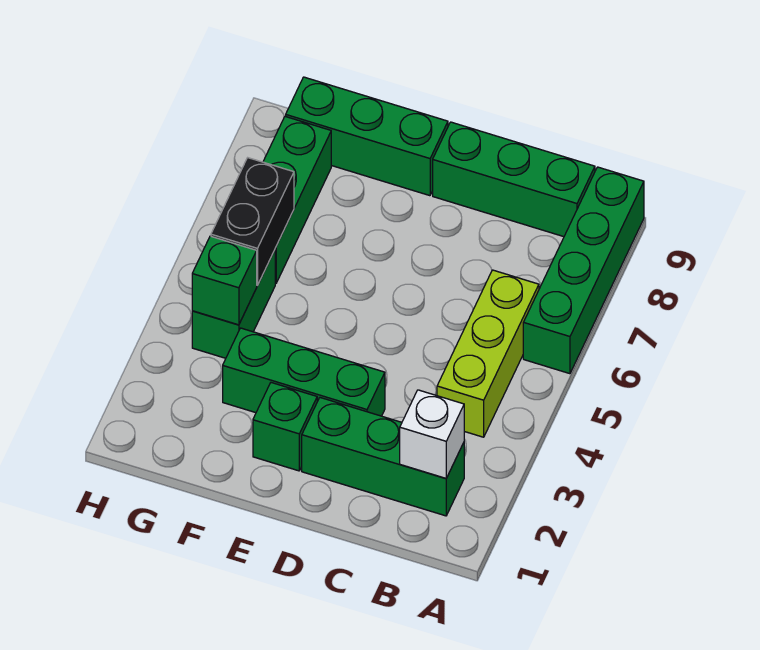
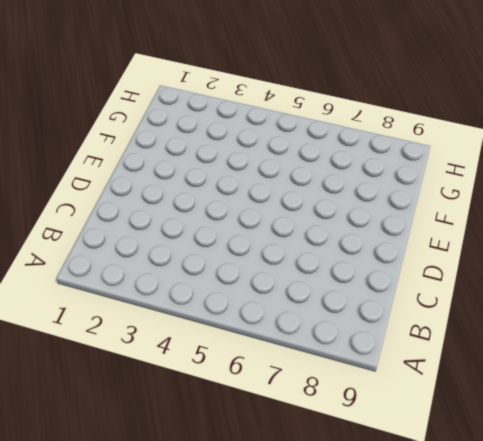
none -> green 1x4 brick [523,167,644,374]
none -> green 1x3 brick [302,398,464,516]
none -> lime 1x3 brick [437,270,539,437]

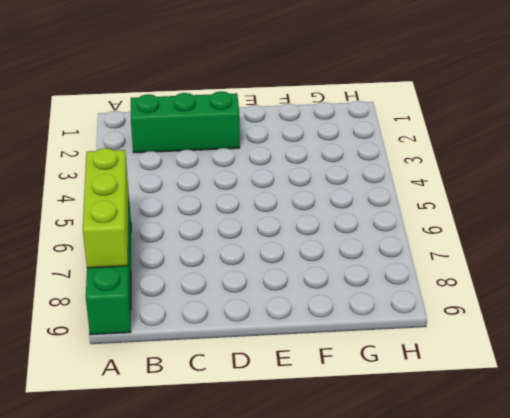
lime 1x3 brick [83,148,128,268] -> lime 1x3 brick moved to [437,270,539,437]
none -> green 1x3 brick [433,122,595,237]
none -> green 1x3 brick [223,328,385,416]
none -> green 1x1 brick [253,383,317,471]

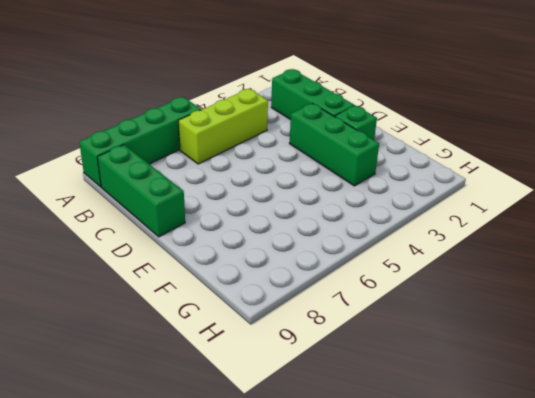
none -> green 1x3 brick [286,77,448,196]
none -> green 1x2 brick [192,250,275,358]
none -> green 1x3 brick [263,116,331,284]

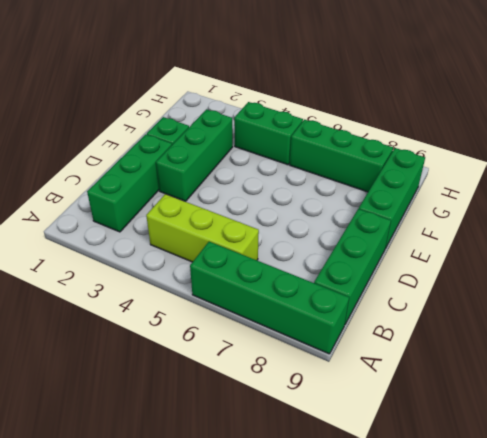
none -> white 1x1 brick [400,390,464,478]
none -> green 1x1 brick [192,236,257,325]
none -> black 1x2 brick [211,158,294,285]

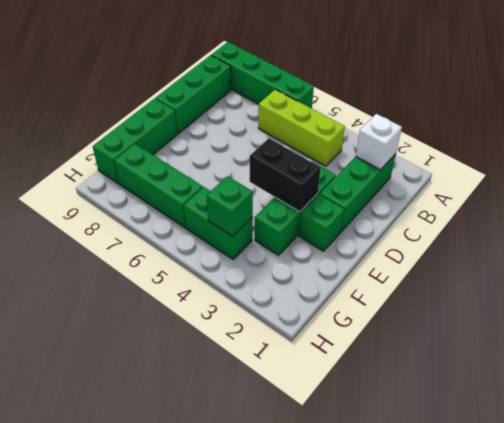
black 1x2 brick [250,138,321,212] -> black 1x2 brick moved to [211,158,294,285]

